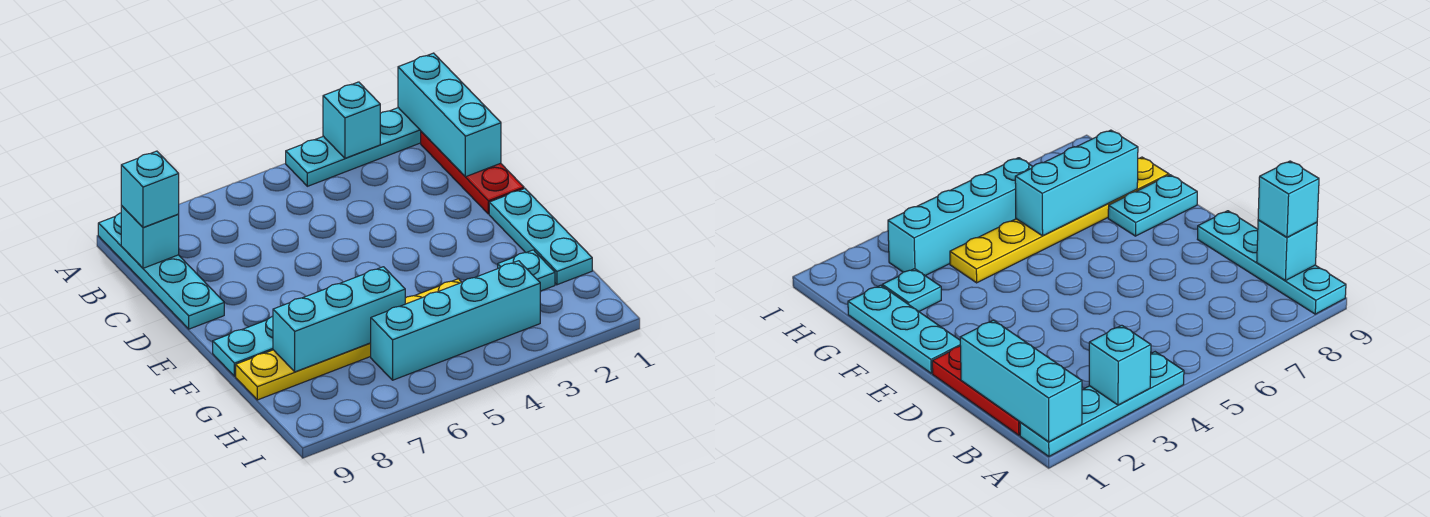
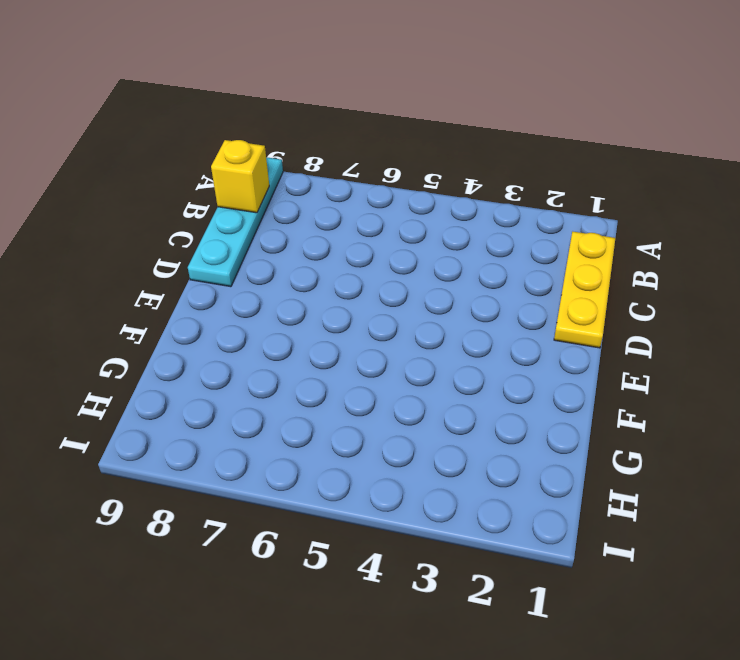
yellow 1x3 plate [554,232,615,348] -> red 1x3 plate [421,132,524,214]
yellow 1x1 brick [211,140,269,213] -> cyan 1x1 brick [121,206,179,268]
none -> cyan 1x4 plate [286,108,421,186]
none -> cyan 1x3 plate [489,189,592,285]
none -> cyan 1x2 plate [213,316,273,376]

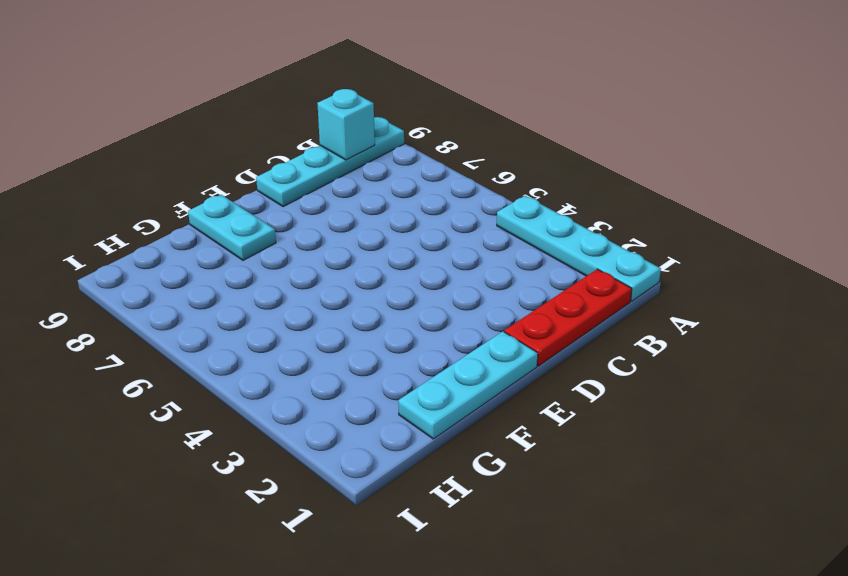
none -> cyan 1x1 plate [498,250,555,291]
none -> yellow 1x6 plate [236,279,462,400]
none -> cyan 1x4 brick [371,261,540,380]

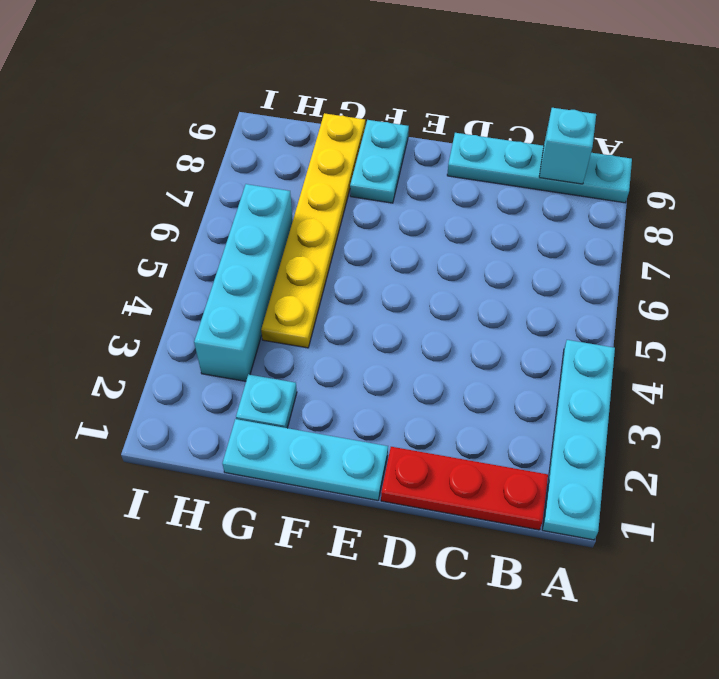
none -> cyan 1x3 brick [398,53,501,177]
none -> cyan 1x1 brick [323,82,380,158]
none -> cyan 1x3 brick [273,267,405,372]

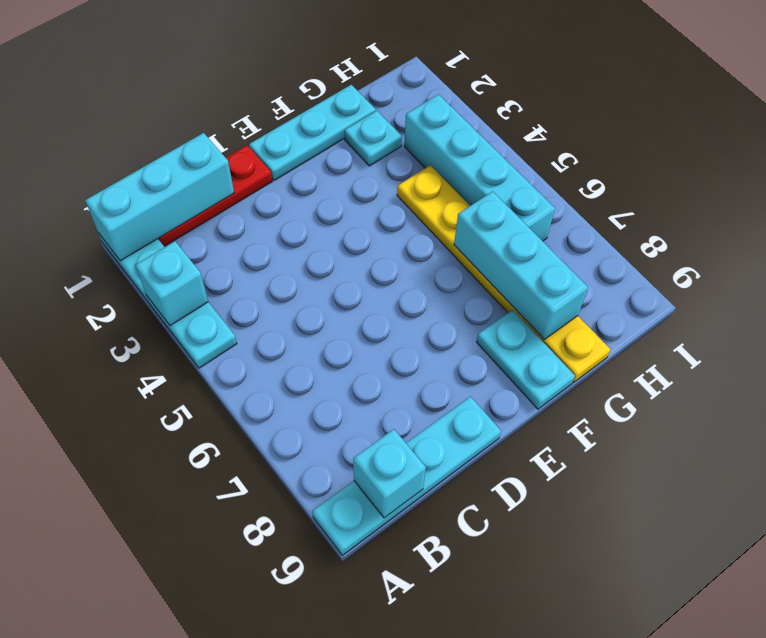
none -> cyan 1x1 brick [121,151,179,227]

